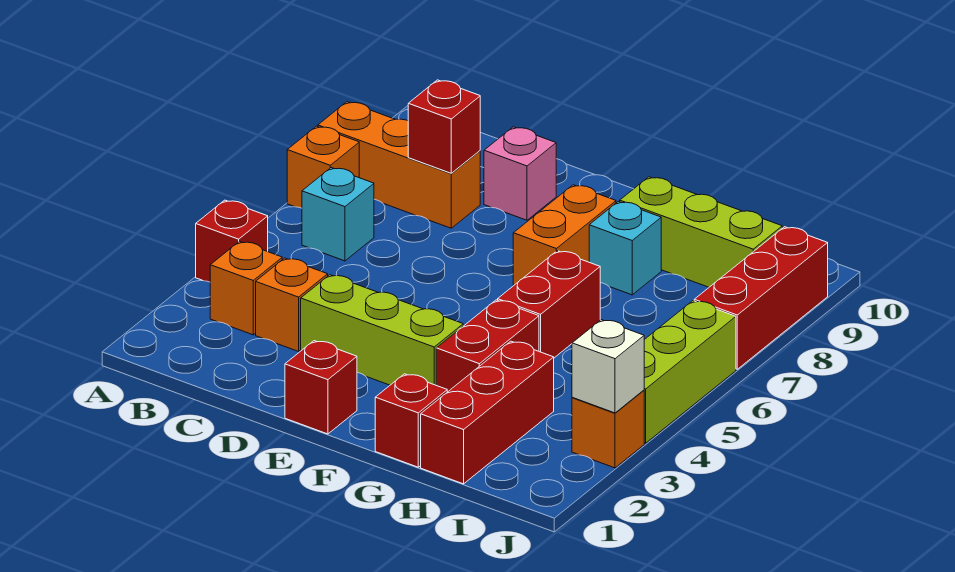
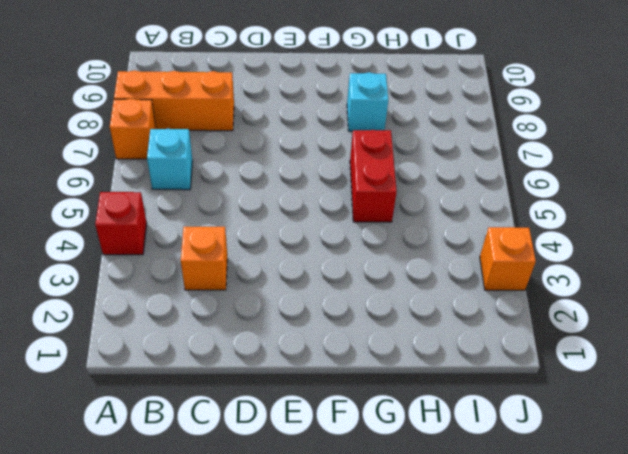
none -> orange 1x1 brick [210,241,282,335]
none -> lime 1x3 brick [301,275,463,385]
none -> pink 1x1 brick [484,127,556,220]

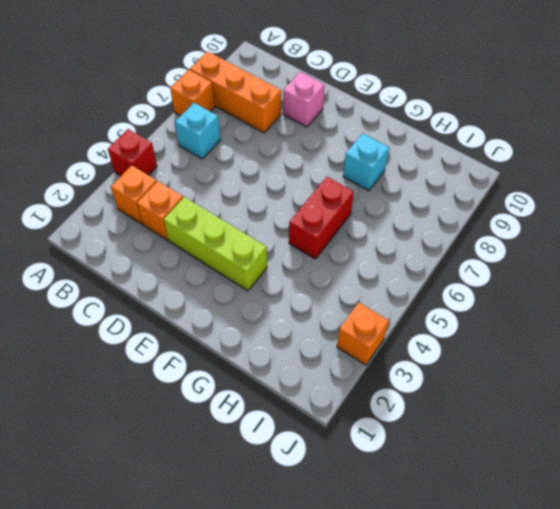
none -> red 1x1 brick [285,341,357,434]
none -> orange 1x2 brick [513,185,616,286]
none -> red 1x1 brick [375,374,447,467]

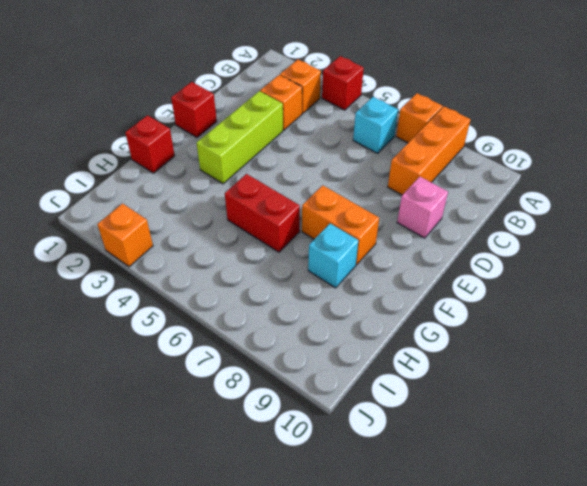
none -> red 1x2 brick [436,300,539,392]
none -> lime 1x3 brick [620,177,782,287]
none -> red 1x3 brick [421,341,554,484]

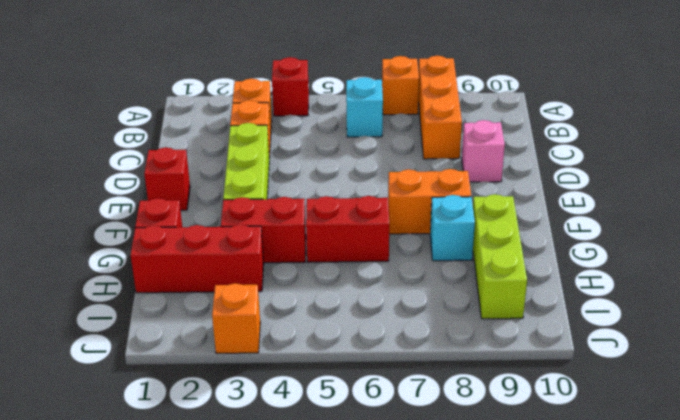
none -> lime 1x3 brick [644,301,736,443]
none -> red 1x3 brick [694,227,828,369]
none -> red 1x1 brick [408,80,480,173]

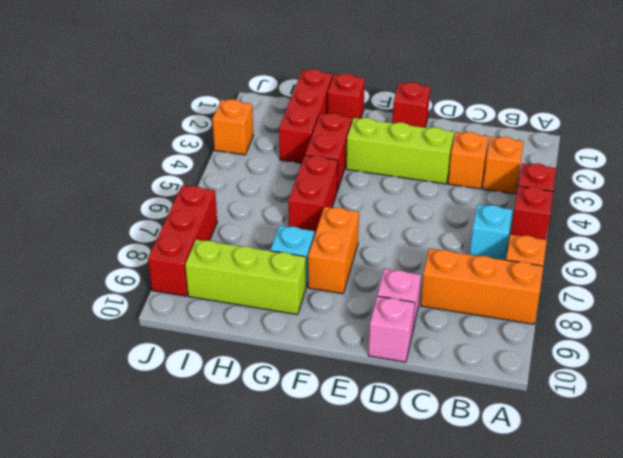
red 1x1 brick [511,186,553,240] -> red 1x1 brick moved to [408,80,480,173]
pink 1x1 brick [368,296,415,362] -> none
none -> lime 1x3 brick [644,301,736,443]
none -> white 1x1 brick [572,320,644,413]

